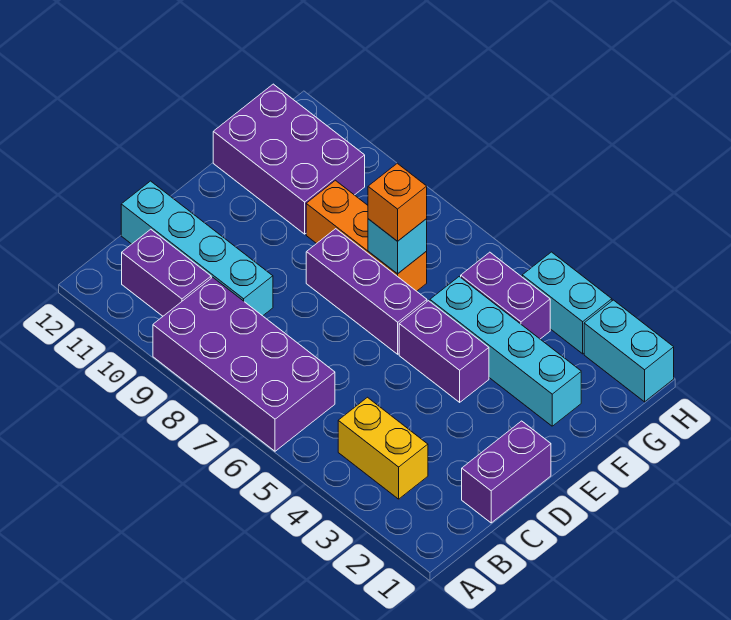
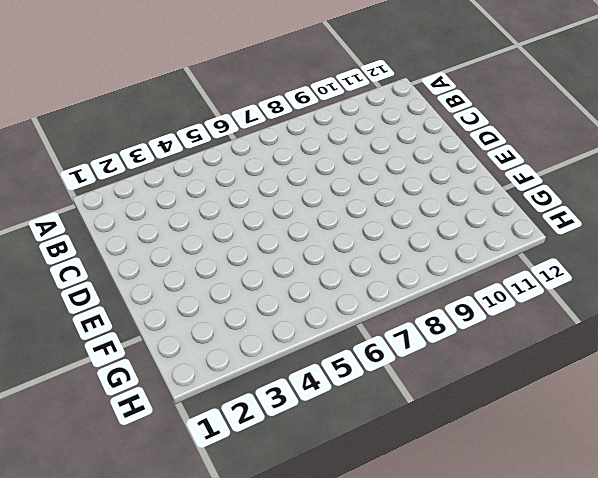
none -> purple 2x4 brick [153,277,335,451]
none -> yellow 1x2 brick [338,397,428,499]
none -> purple 1x2 brick [122,229,211,316]

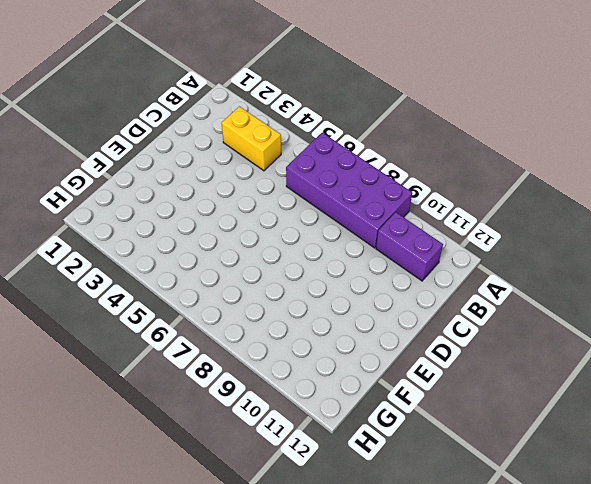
none -> purple 1x2 brick [462,421,551,523]
none -> cyan 1x4 brick [121,181,273,316]
none -> purple 1x2 brick [399,301,489,402]

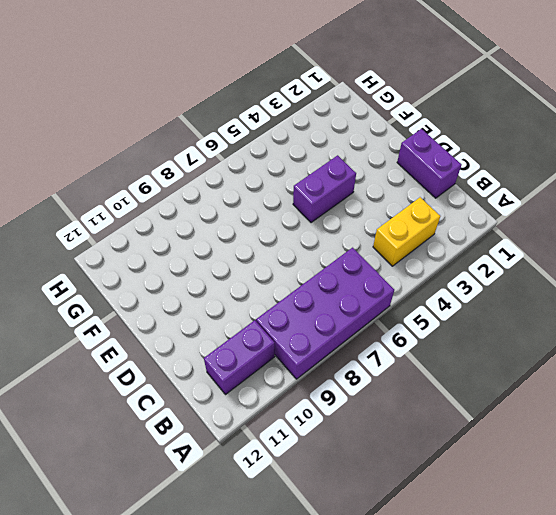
none -> cyan 1x4 brick [121,181,273,316]
none -> purple 1x3 brick [306,229,427,354]
none -> cyan 1x4 brick [430,277,581,426]

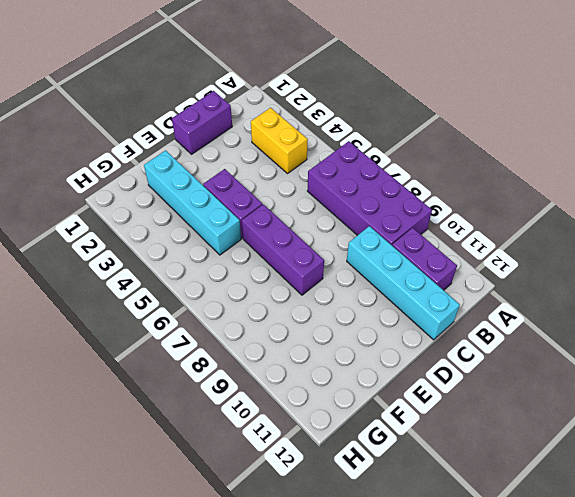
none -> orange 1x3 brick [306,180,427,291]
none -> purple 2x3 brick [213,84,365,234]
none -> purple 1x2 brick [461,252,550,339]

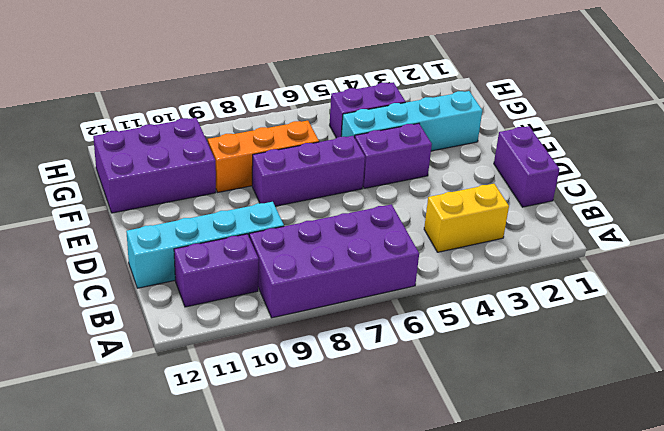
none -> cyan 1x2 brick [584,300,674,402]
none -> cyan 1x2 brick [522,252,612,354]
none -> cyan 1x1 brick [368,219,427,274]

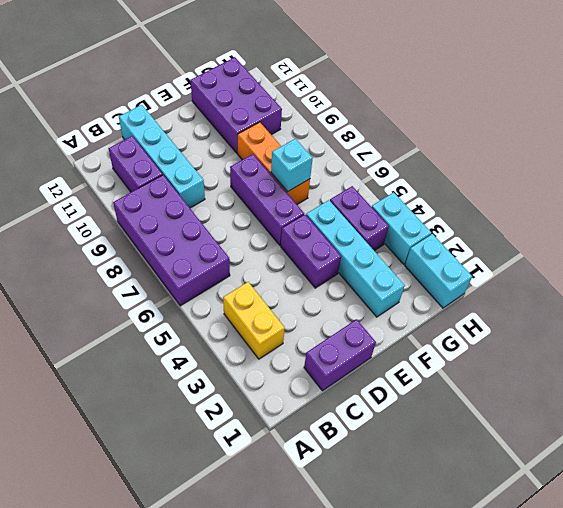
none -> orange 1x1 brick [368,163,427,241]

